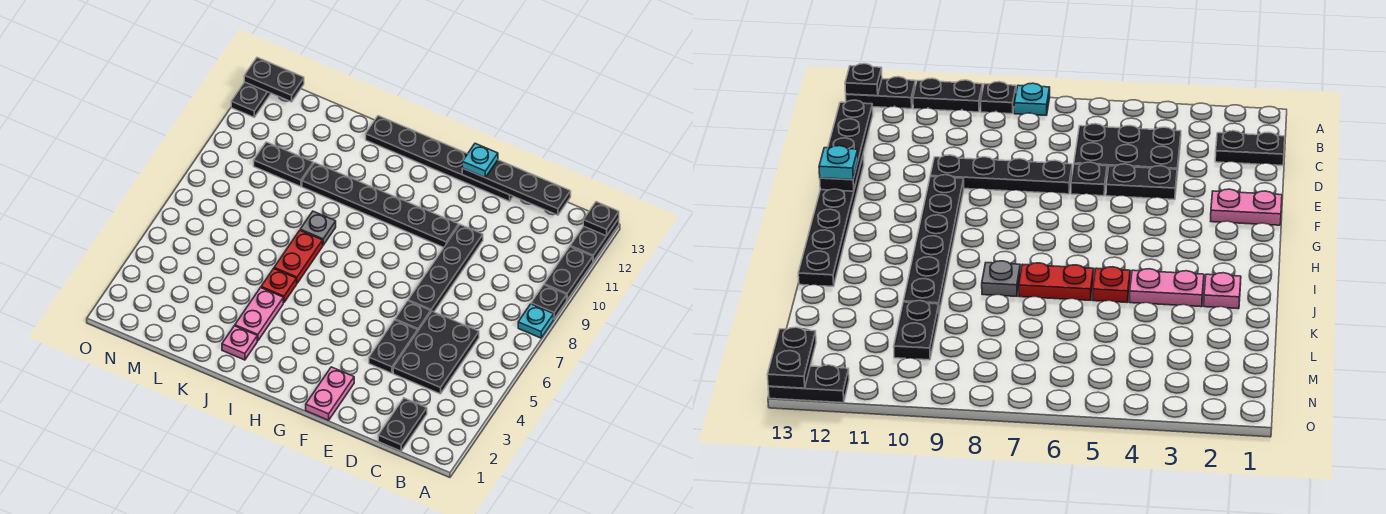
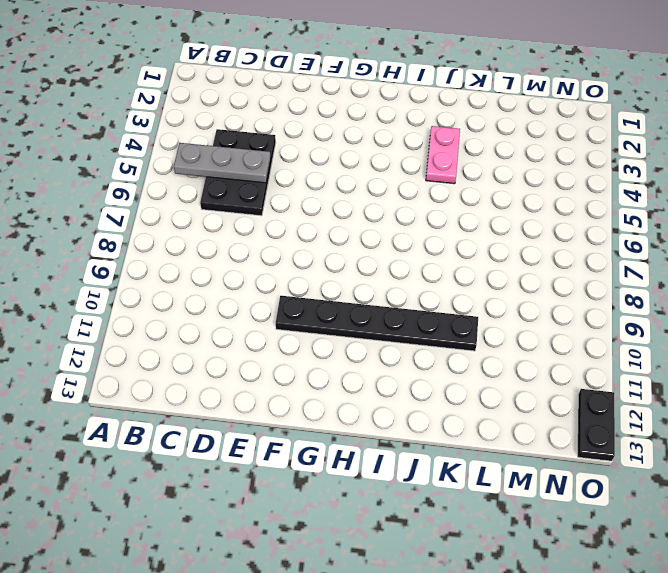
grey 1x3 plate [174,143,271,183] -> none
none -> cyan 1x1 plate [518,304,554,338]
none -> black 1x1 plate [531,285,567,319]
none -> black 1x2 plate [544,247,593,300]

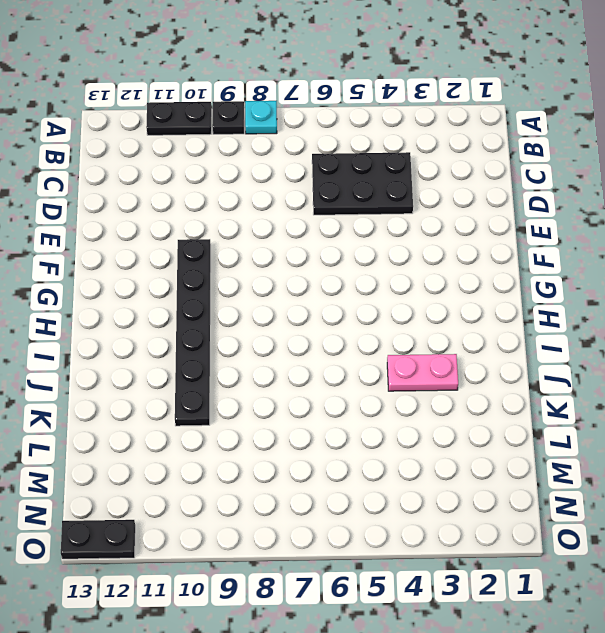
none -> black 1x2 plate [570,219,619,262]
none -> black 1x2 plate [378,398,427,451]
none -> black 1x2 plate [369,320,418,373]

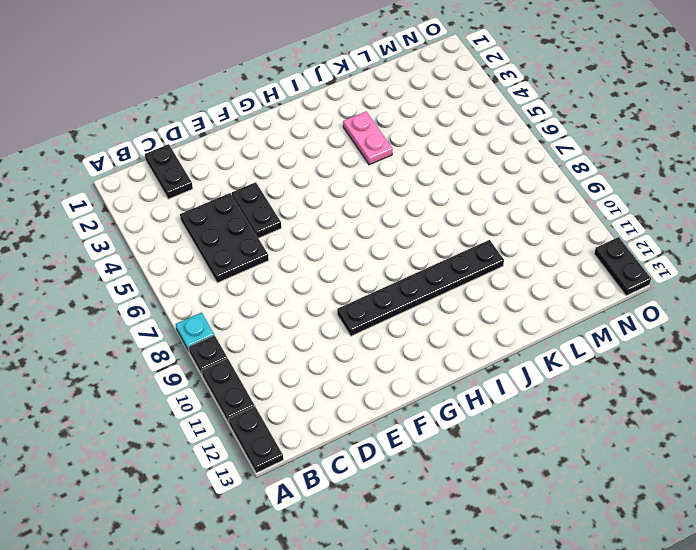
none -> black 1x1 plate [395,301,431,330]
none -> black 1x4 plate [408,225,483,312]
none -> black 1x6 plate [366,116,513,201]

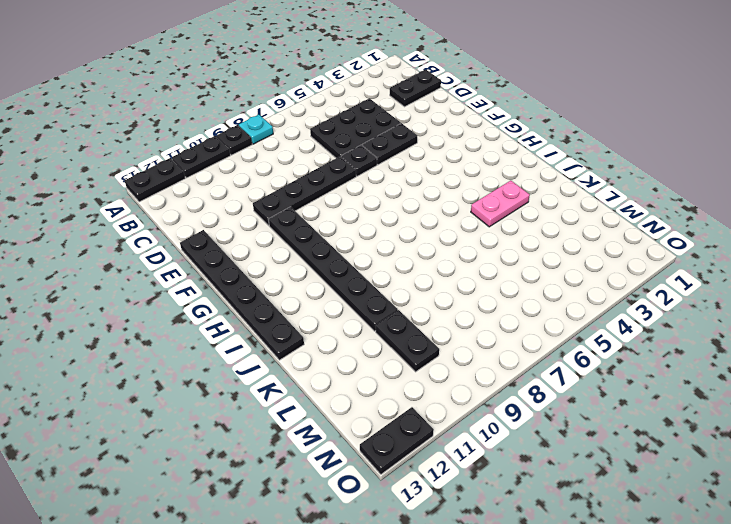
none -> pink 1x2 plate [306,367,354,420]
none -> pink 1x1 plate [222,326,257,360]
none -> red 1x1 plate [261,268,297,303]

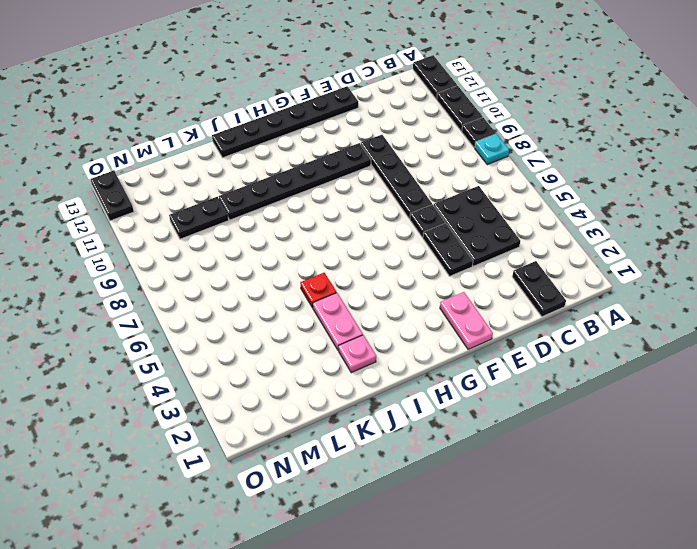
none -> red 1x2 plate [274,230,323,283]
none -> grey 1x1 plate [300,211,336,245]
none -> black 1x1 plate [583,202,619,236]

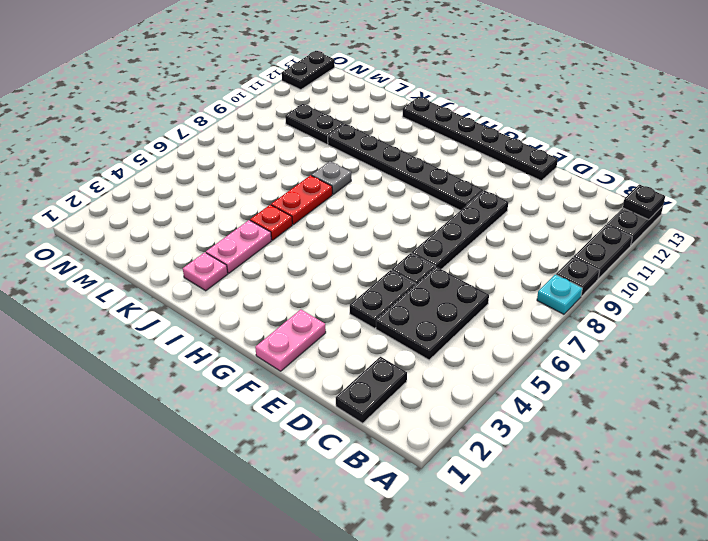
none -> black 1x4 plate [462,160,571,215]
none -> black 1x2 plate [244,57,304,102]
none -> cyan 1x1 plate [462,143,498,178]

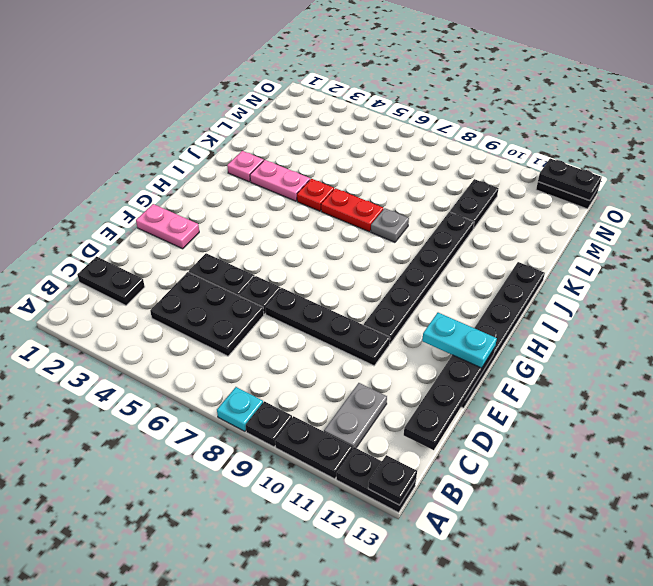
grey 1x2 plate [324,383,387,449] -> none
cyan 1x2 plate [422,313,497,368] -> cyan 1x1 plate [462,143,498,178]
black 1x2 plate [538,158,602,201] -> black 1x2 plate turned to [244,57,304,102]

